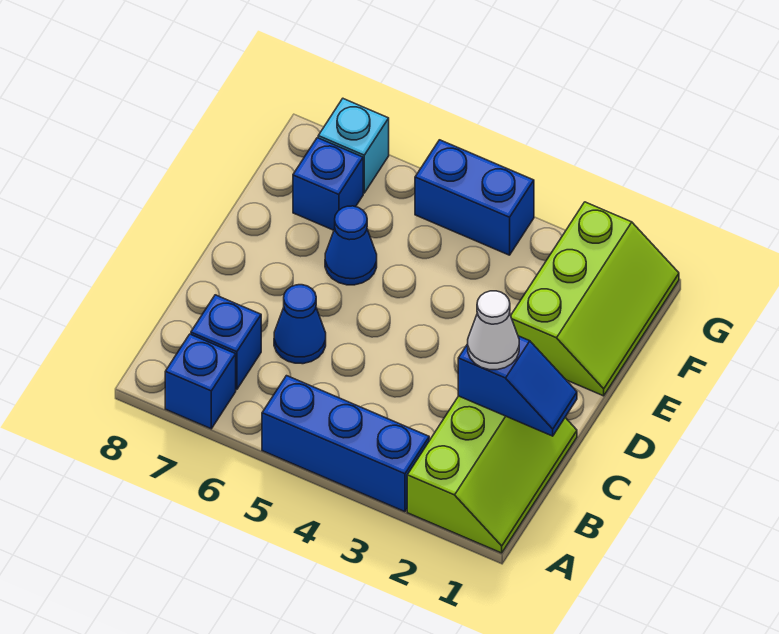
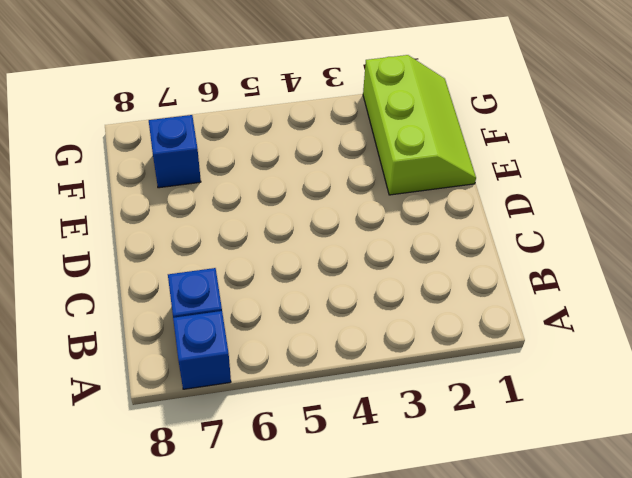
none -> lime 2x3 slope [407,396,577,553]
none -> blue 1x3 brick [262,376,429,512]
none -> blue 1x1 cone [274,285,326,364]

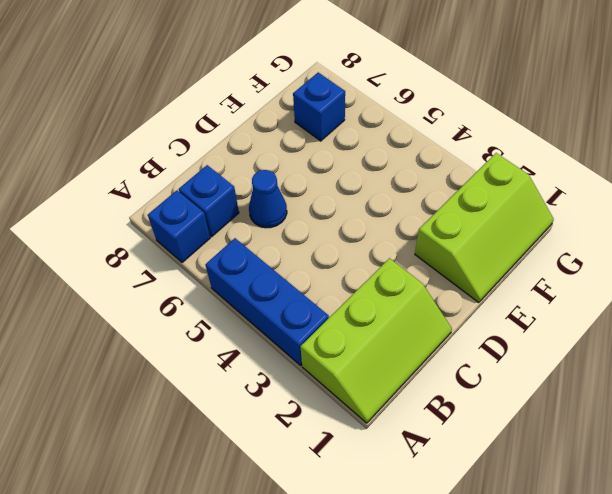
none -> blue 1x1 cone [325,206,377,285]
none -> blue 1x2 brick [415,140,534,255]
none -> cyan 1x1 brick [318,99,389,193]

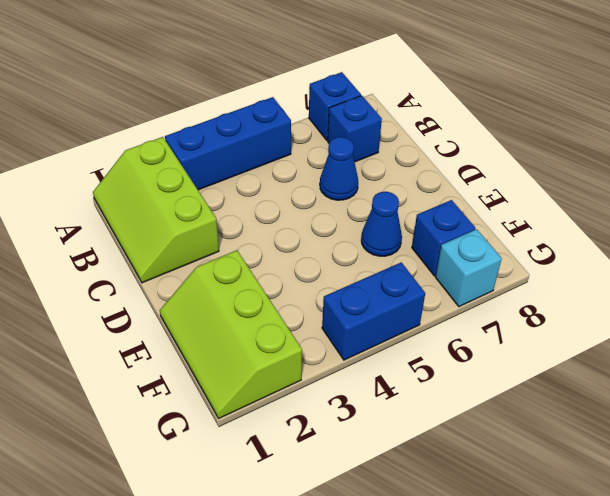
none -> blue 1x2 slope [458,336,577,436]
none -> white 1x1 cone [468,291,519,370]

